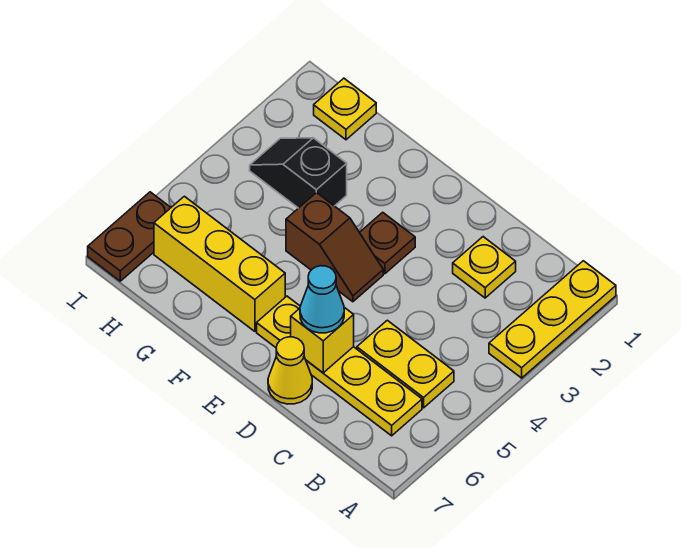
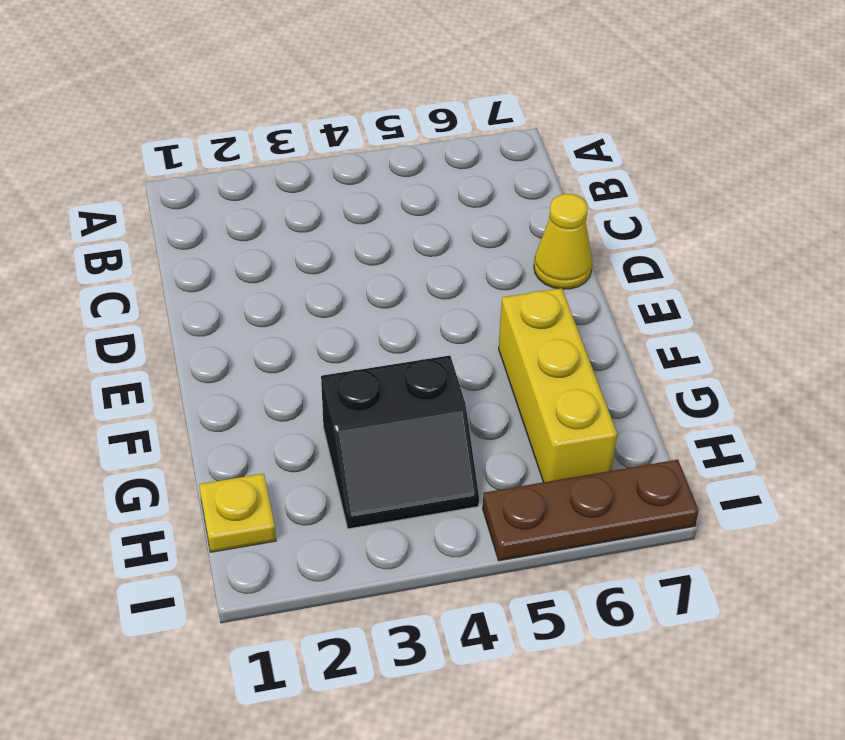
black 2x2 slope [321,355,479,529] -> black 1x2 slope [250,138,347,208]
brown 1x3 plate [483,460,699,561] -> brown 1x2 plate [88,192,171,281]
none -> yellow 1x3 plate [489,261,616,378]
none -> yellow 1x2 plate [357,320,454,408]
none -> yellow 1x4 plate [257,296,422,436]

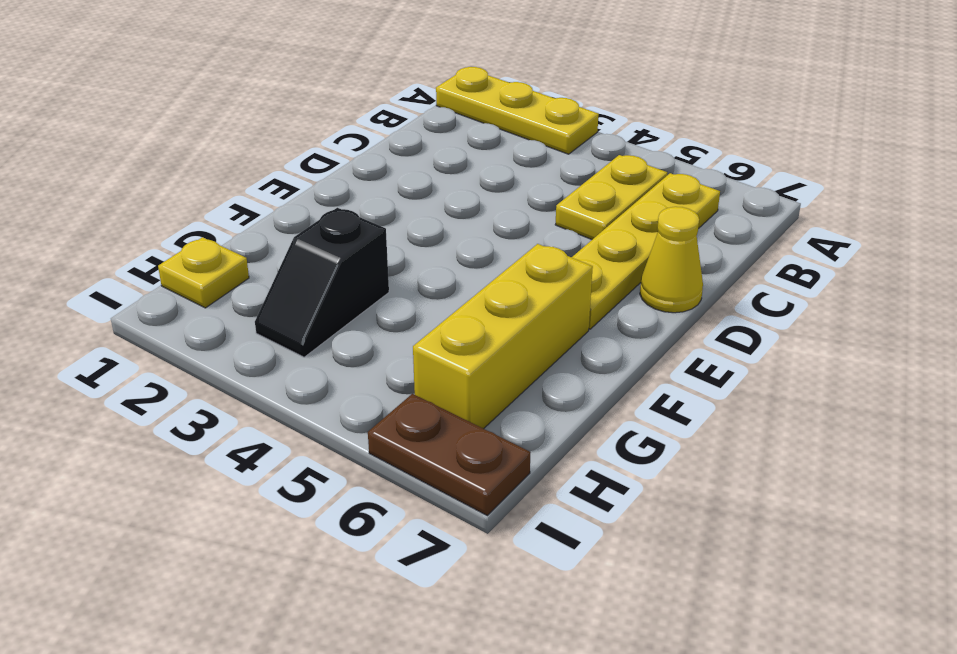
none -> yellow 1x1 plate [453,237,516,298]
none -> brown 1x1 plate [359,212,415,274]
none -> brown 1x2 slope [286,192,383,302]

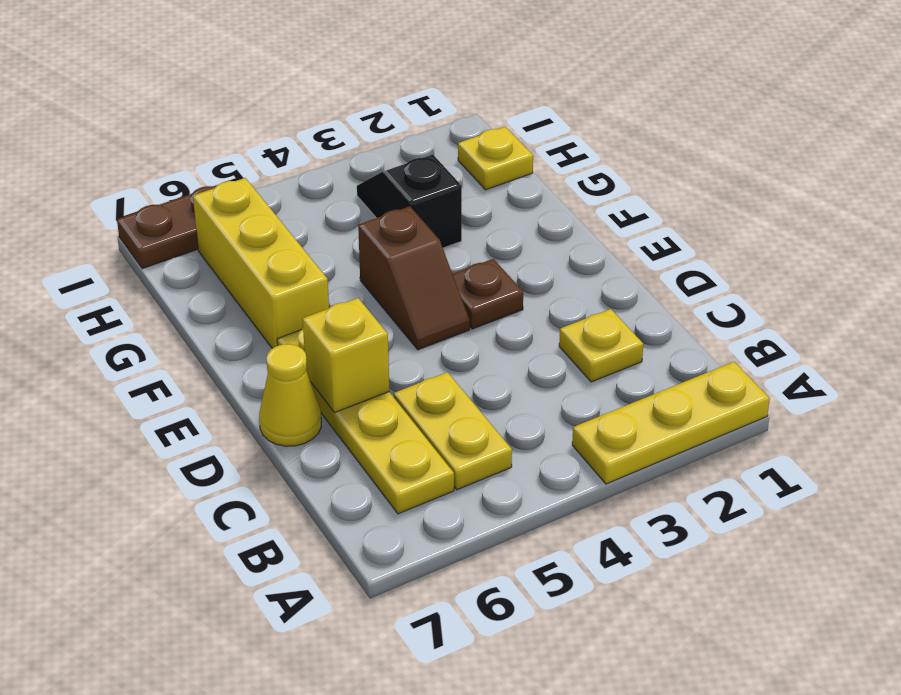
none -> cyan 1x1 cone [300,266,344,333]

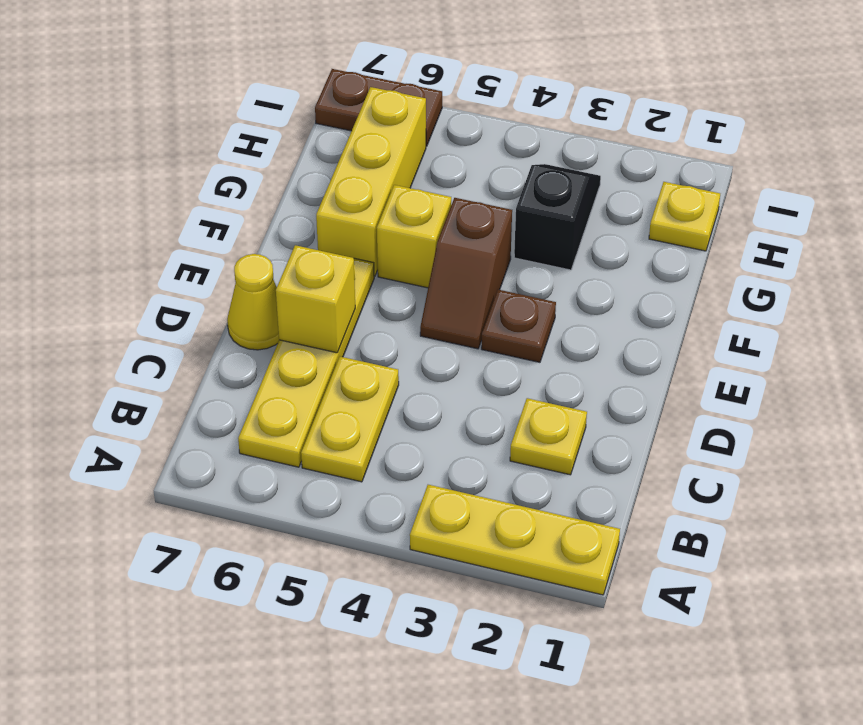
yellow 1x1 brick [377,185,451,288] -> none
none -> cyan 1x1 cone [300,266,344,333]

